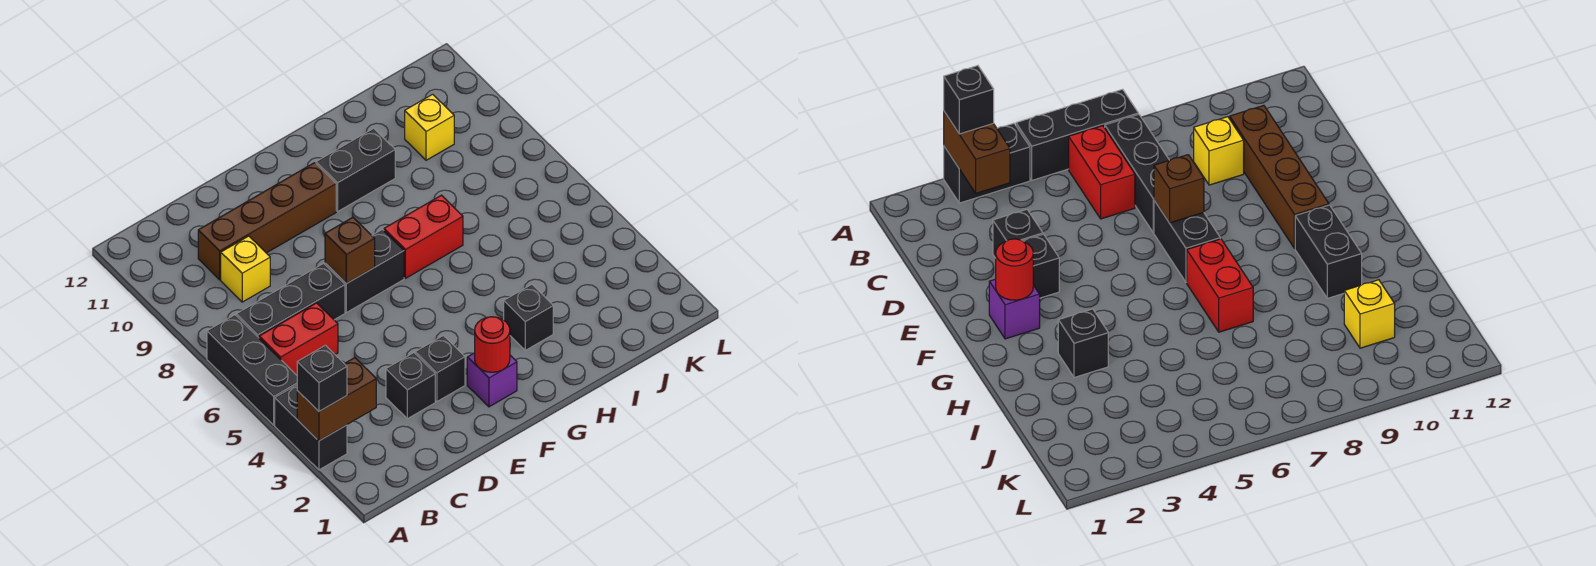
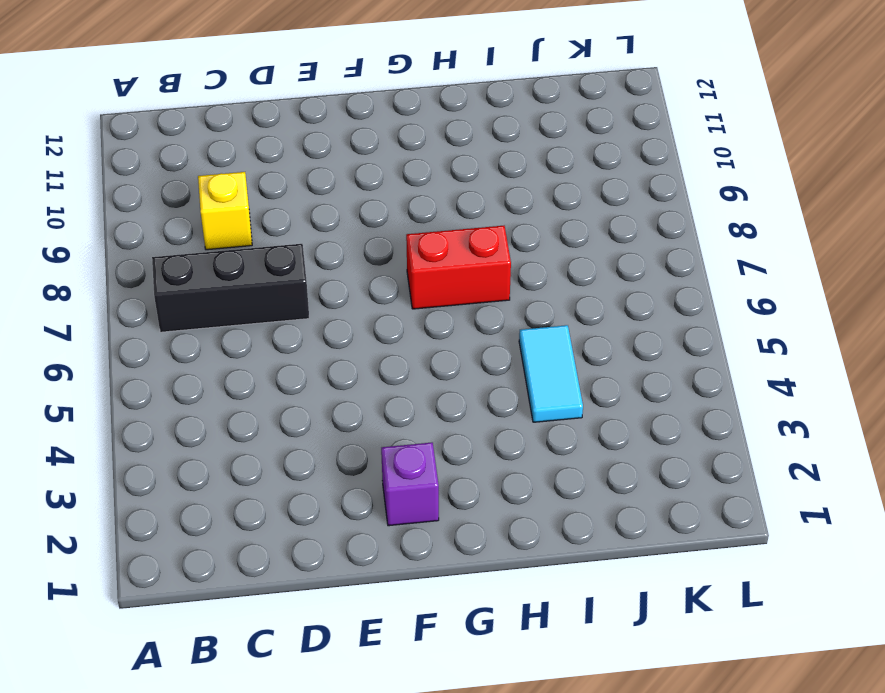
cyan 1x2 tile [519,325,583,422] -> none
none -> black 1x2 brick [275,385,347,470]
none -> black 1x3 brick [207,315,297,425]
none -> red 1x2 brick [259,303,338,375]

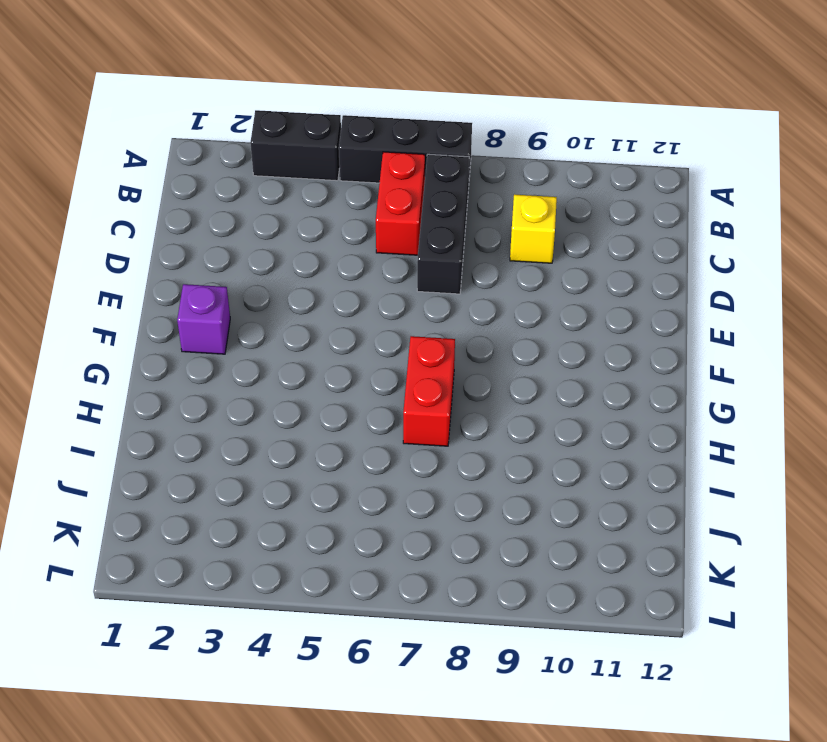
none -> brown 1x4 brick [198,163,336,280]
none -> black 1x1 brick [386,353,435,419]
none -> black 1x1 brick [415,336,465,401]

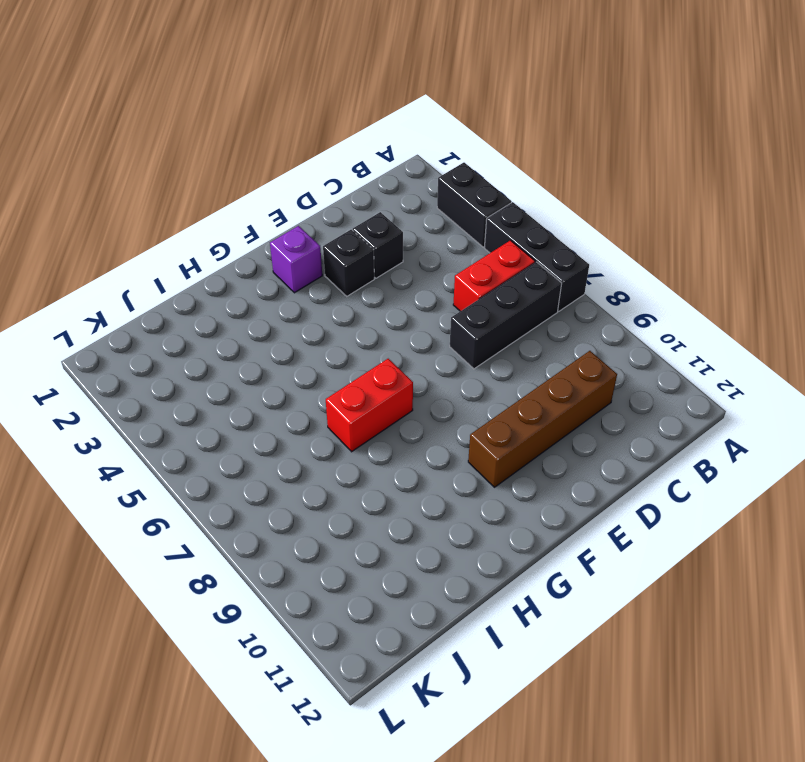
none -> yellow 1x1 brick [221,236,270,302]
none -> black 1x2 brick [325,229,404,313]
none -> black 1x2 brick [316,128,395,211]

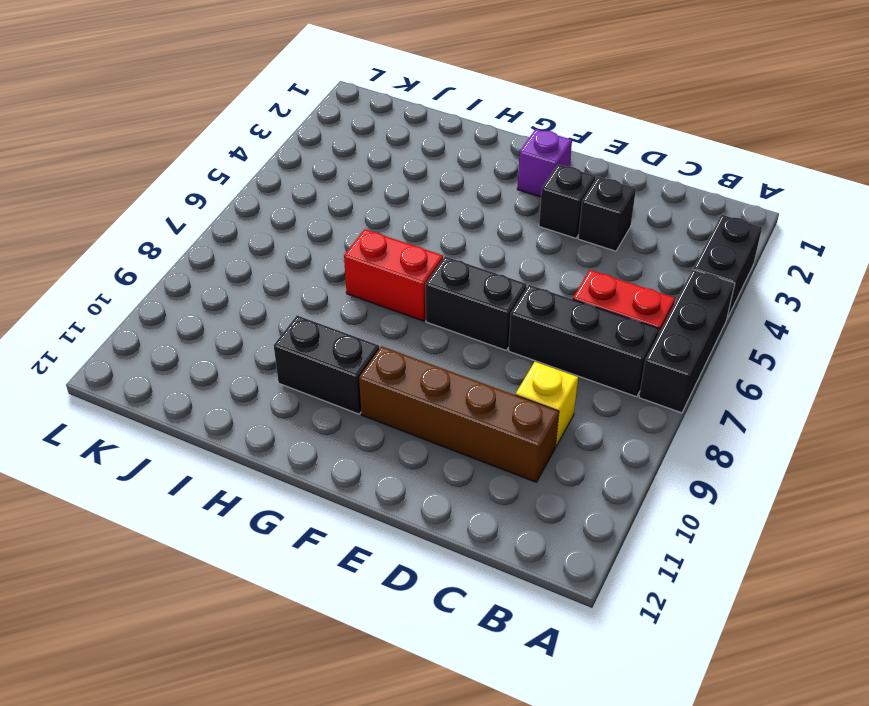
none -> black 1x1 brick [504,284,553,350]
none -> yellow 1x1 brick [405,94,454,160]
none -> brown 1x2 brick [297,358,376,441]

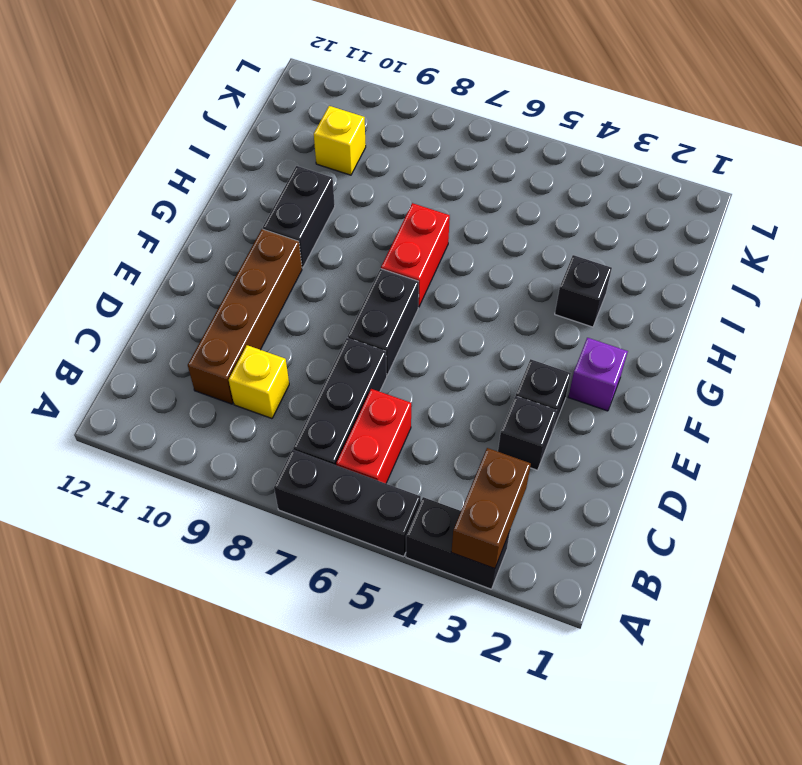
none -> brown 1x1 brick [325,217,375,283]
none -> red 1x1 round brick [475,317,510,372]
none -> black 1x1 brick [297,345,347,411]

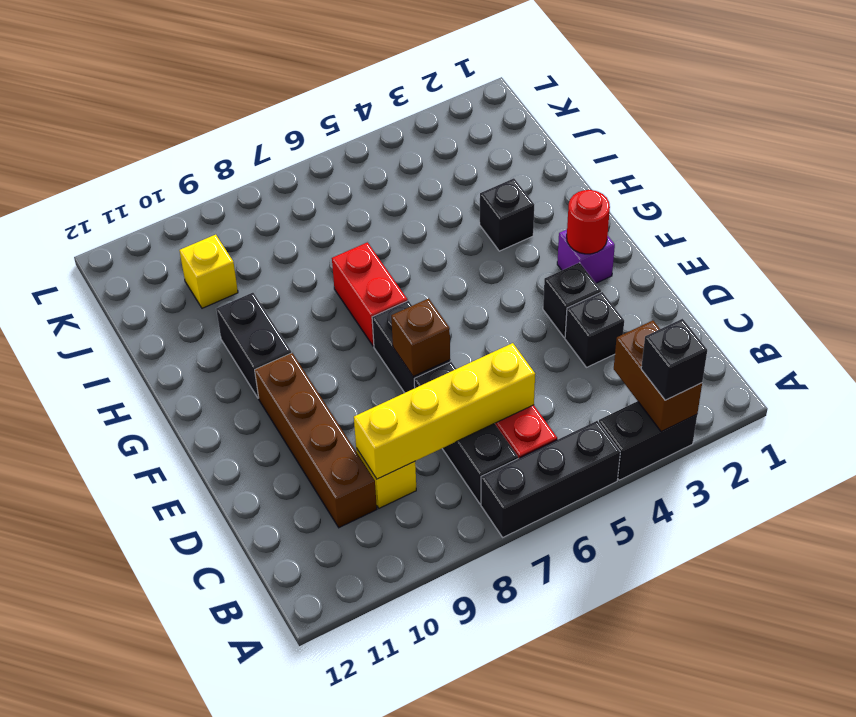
yellow 1x4 brick [354,343,535,479] -> none

